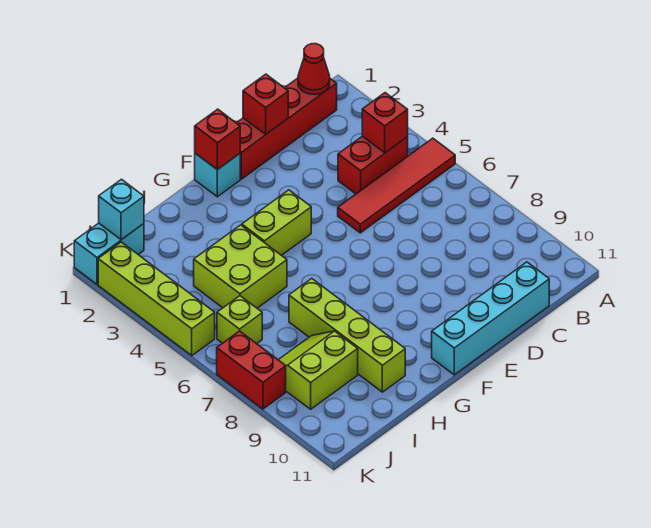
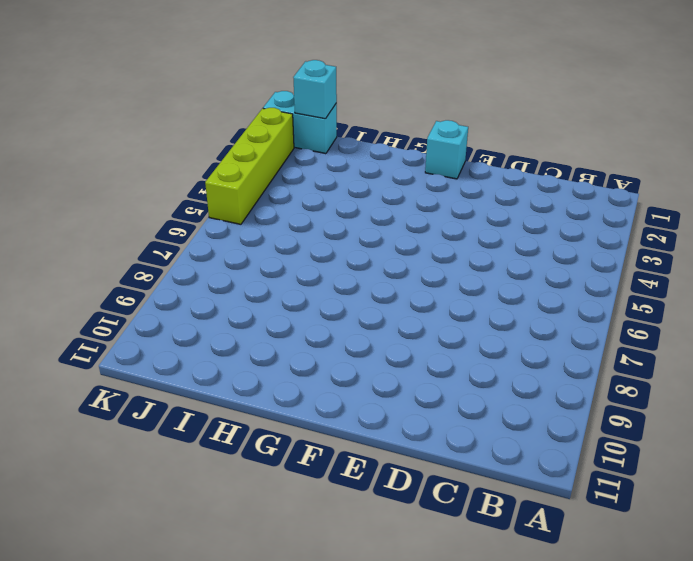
none -> red 1x4 tile [338,138,455,233]
none -> red 1x4 brick [237,78,337,179]
none -> red 1x2 brick [338,136,408,194]

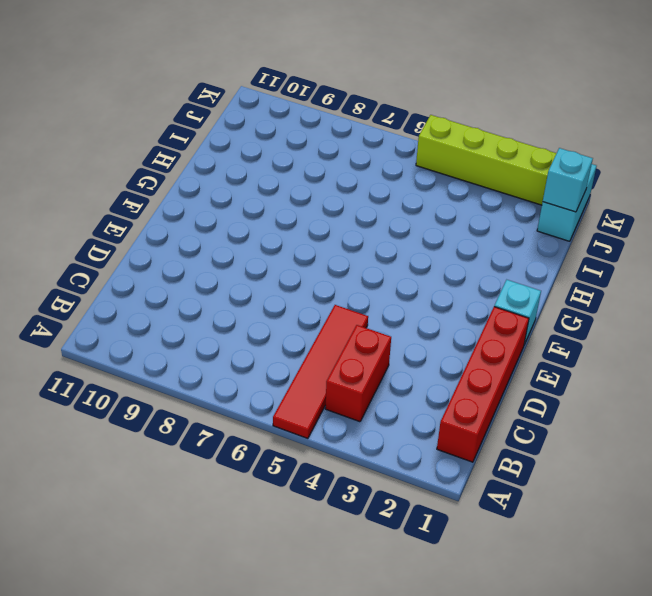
none -> cyan 1x4 brick [432,262,549,375]
none -> lime 1x2 brick [242,190,311,255]
none -> lime 2x2 brick [194,225,287,308]

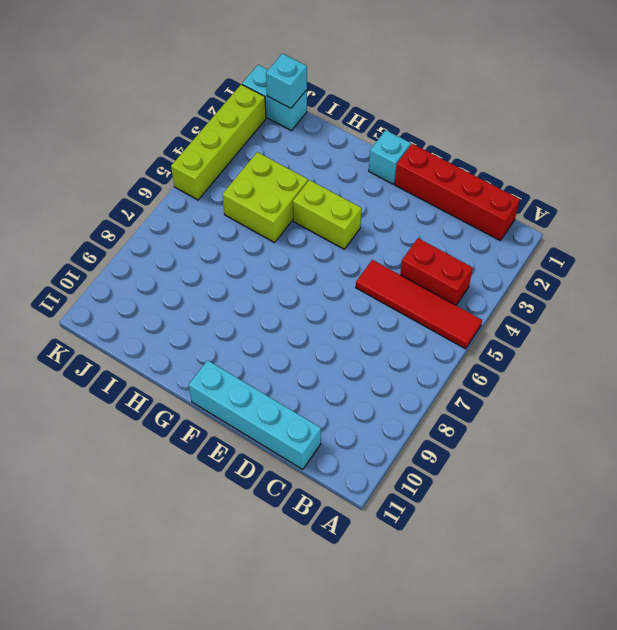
none -> lime 1x4 brick [289,278,405,392]
none -> lime 2x2 slope [279,331,358,409]
none -> lime 1x1 brick [217,296,262,344]

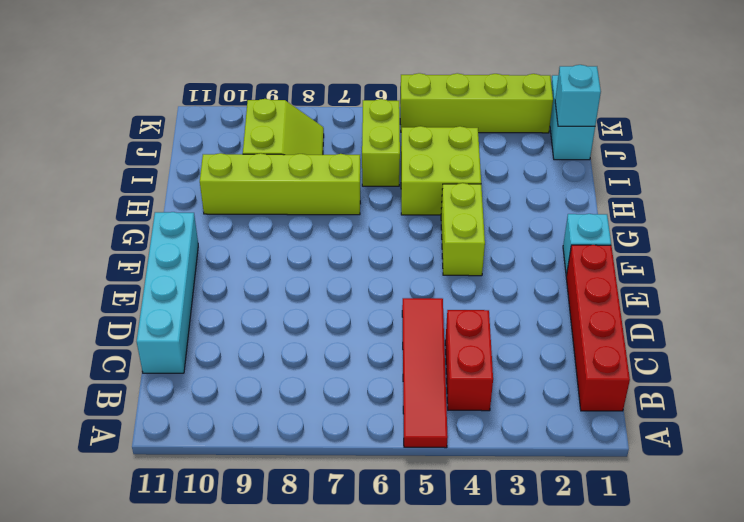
lime 1x2 brick [362,99,400,186] -> lime 1x1 brick [217,296,262,344]
none -> red 1x2 brick [217,331,286,409]
none -> red 1x1 cone [298,44,330,95]
none -> red 1x1 brick [362,93,408,153]

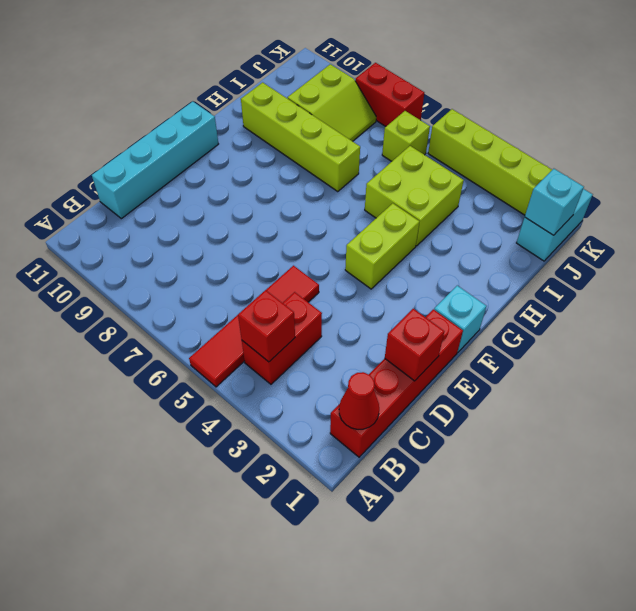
none -> red 1x1 brick [195,109,240,170]

